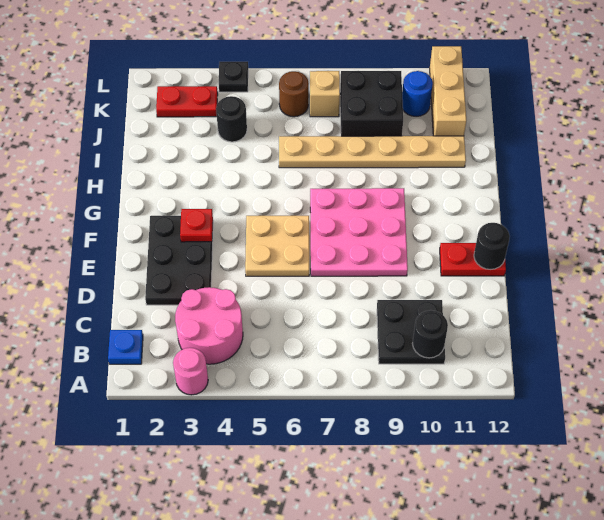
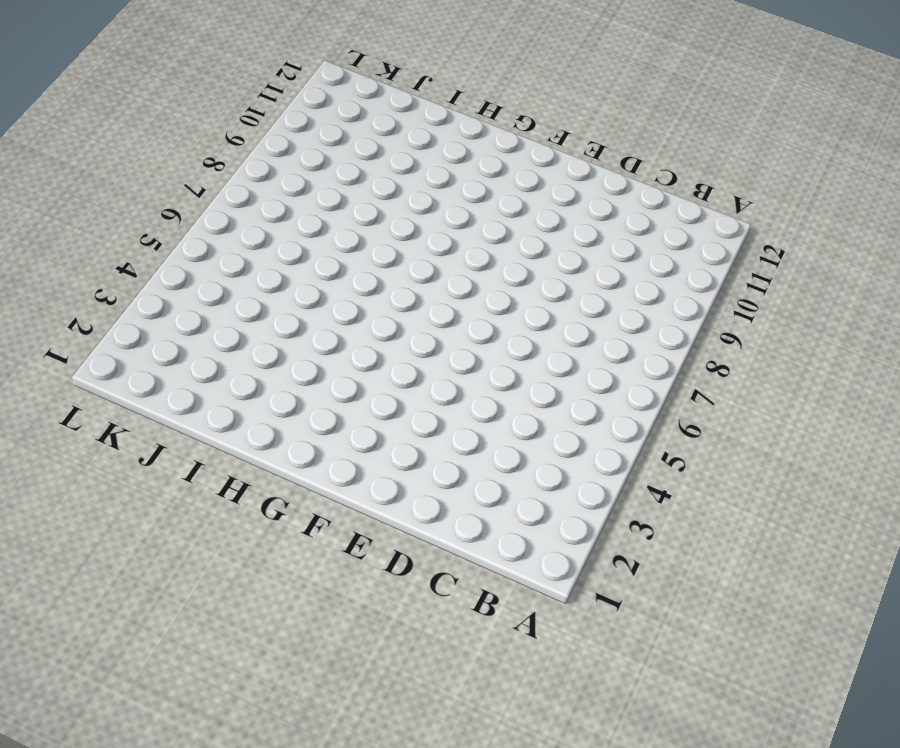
none -> pink 1x1 round brick [173,348,208,395]
none -> blue 1x1 plate [108,330,143,364]
none -> pink 2x2 round brick [175,287,243,364]

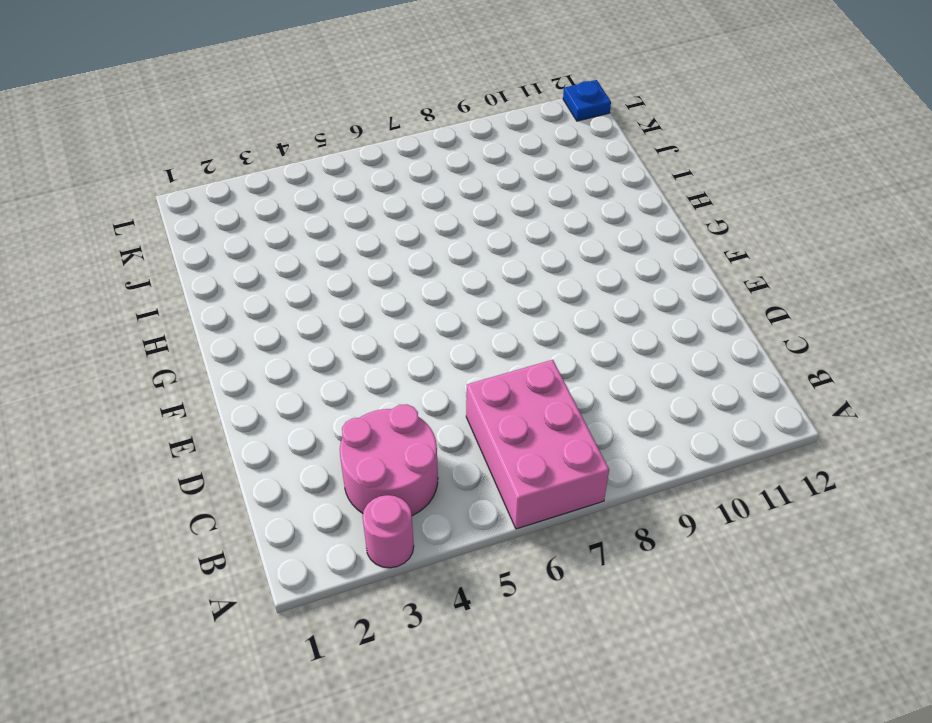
pink 2x3 brick [466,360,609,529] -> none
blue 1x1 plate [563,80,611,121] -> blue 1x1 plate moved to [108,330,143,364]
none -> black 2x2 plate [377,300,445,364]
none -> black 2x3 plate [145,216,213,305]
none -> tan 2x2 plate [245,216,309,276]

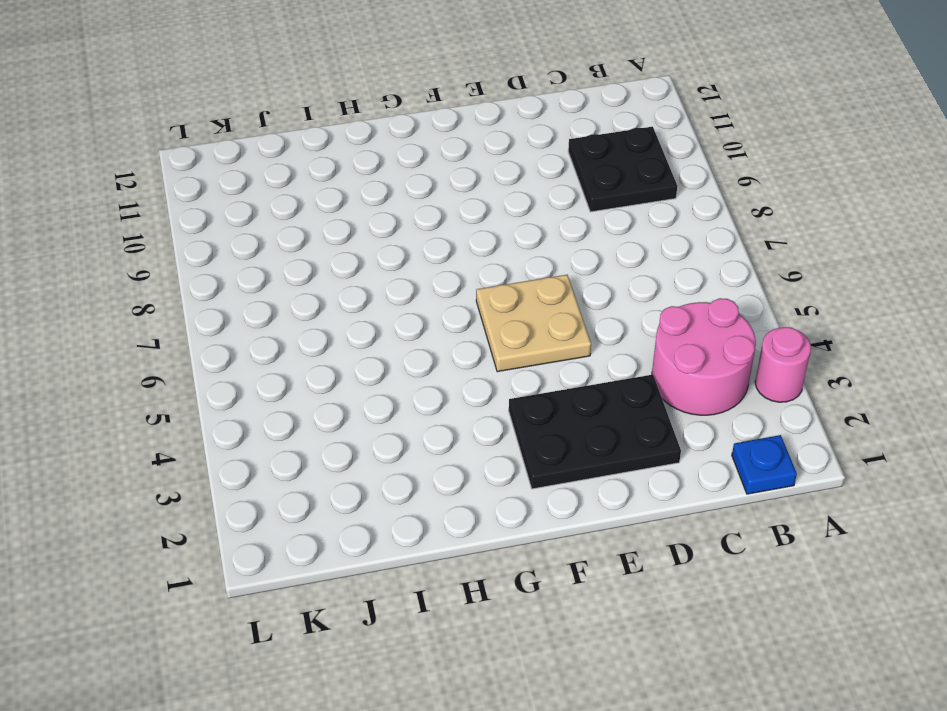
none -> pink 3x3 plate [310,188,408,276]
none -> red 1x2 plate [440,243,506,276]
none -> tan 1x6 plate [279,136,466,168]

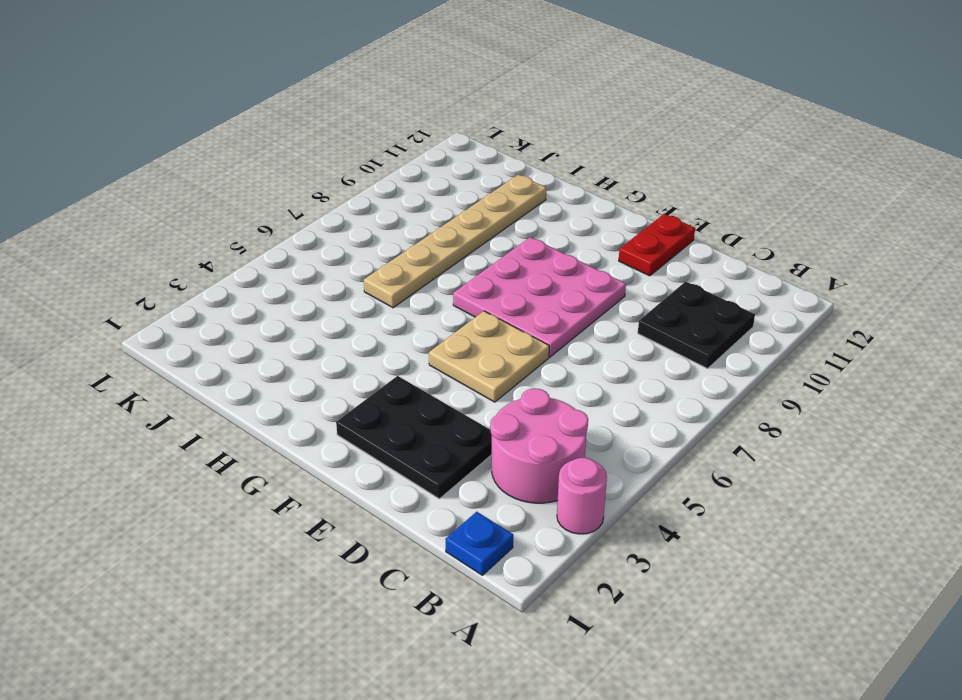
none -> black 1x1 round brick [216,96,247,142]
none -> black 2x2 brick [340,71,403,136]
none -> tan 1x3 brick [430,46,466,136]

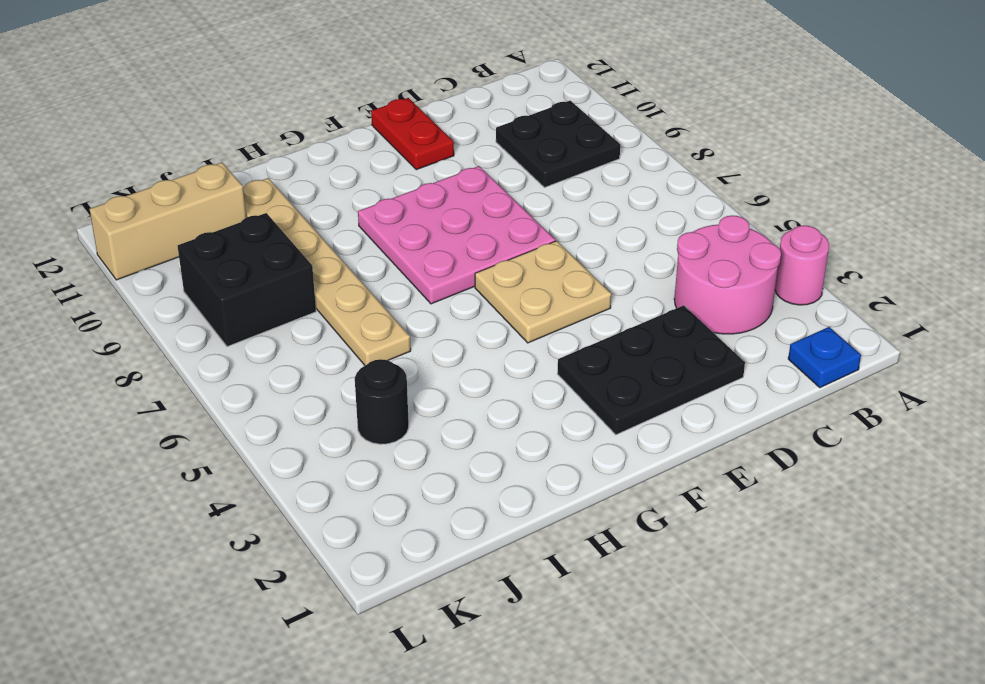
none -> red 1x2 plate [156,86,218,117]
none -> brown 1x1 round brick [279,71,309,117]
none -> tan 1x1 brick [310,71,340,117]

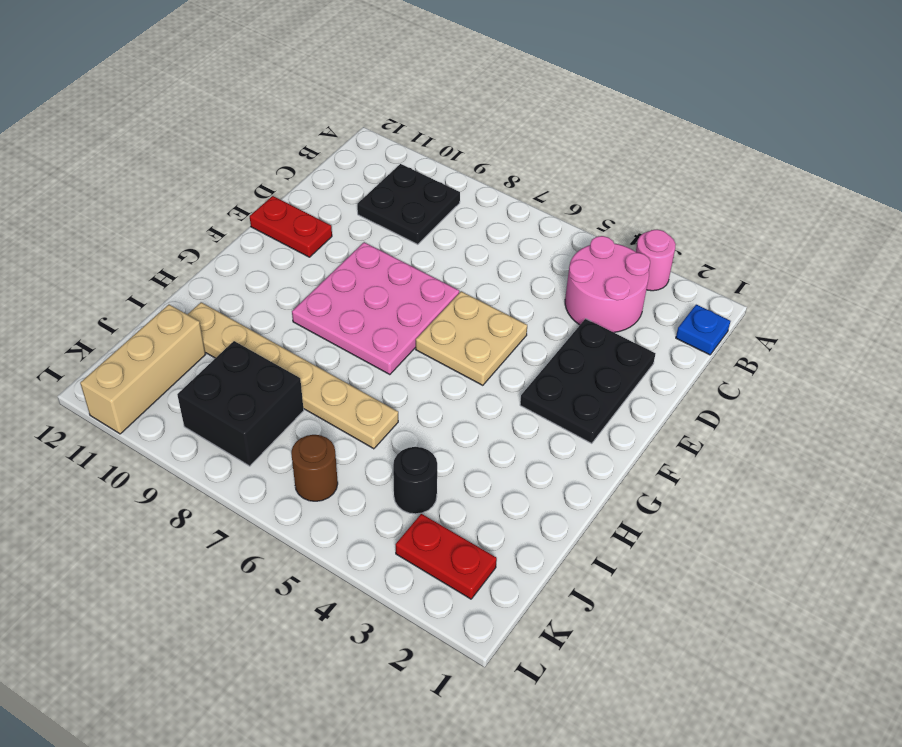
none -> tan 1x1 brick [310,71,340,117]
none -> blue 1x1 round brick [402,71,433,116]
none -> black 1x1 plate [219,62,248,92]

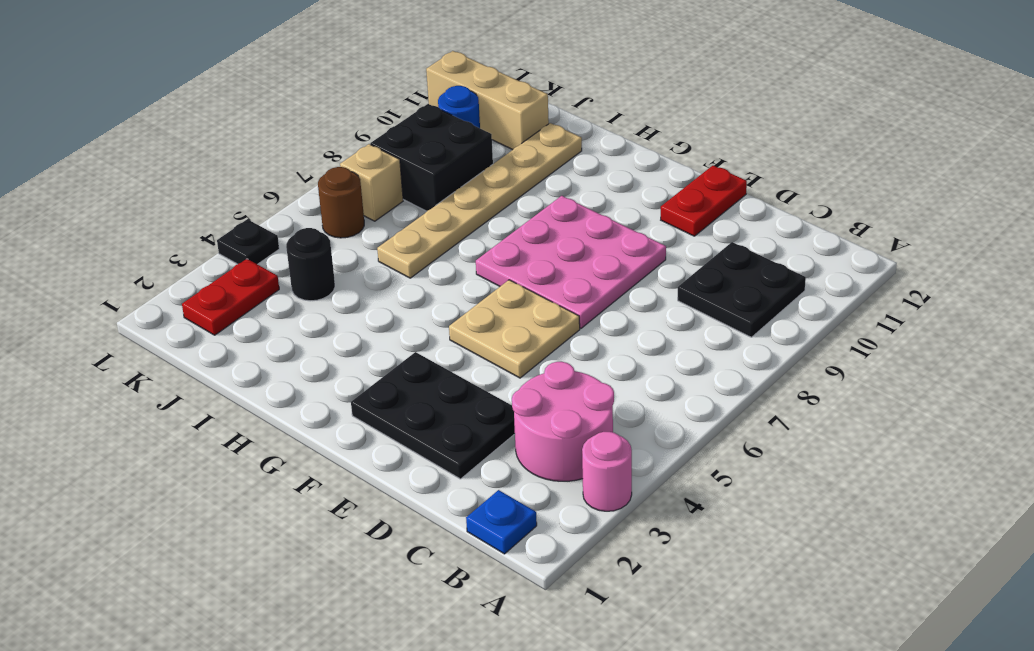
none -> black 1x1 round brick [413,310,448,358]
none -> black 1x1 round brick [474,223,510,270]
none -> red 1x1 plate [180,209,213,242]

